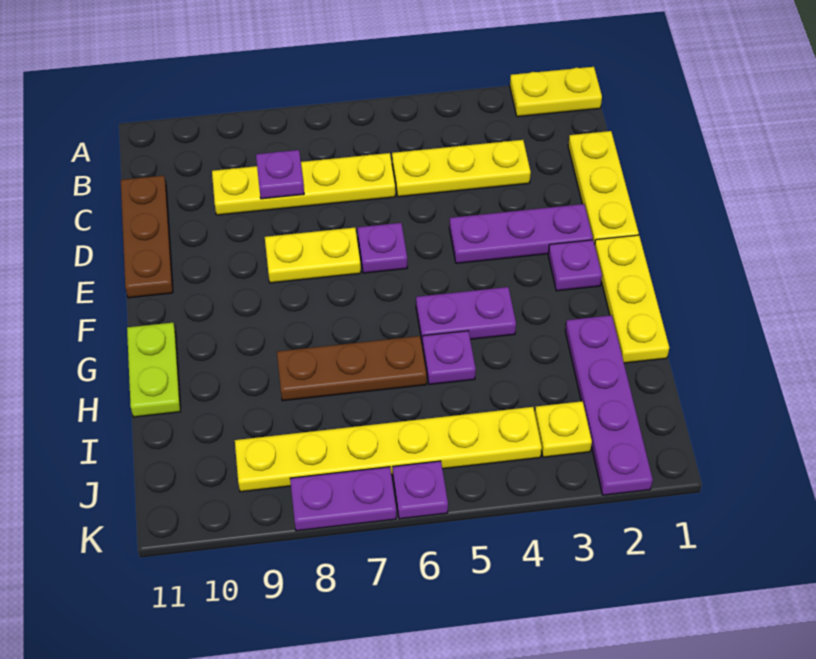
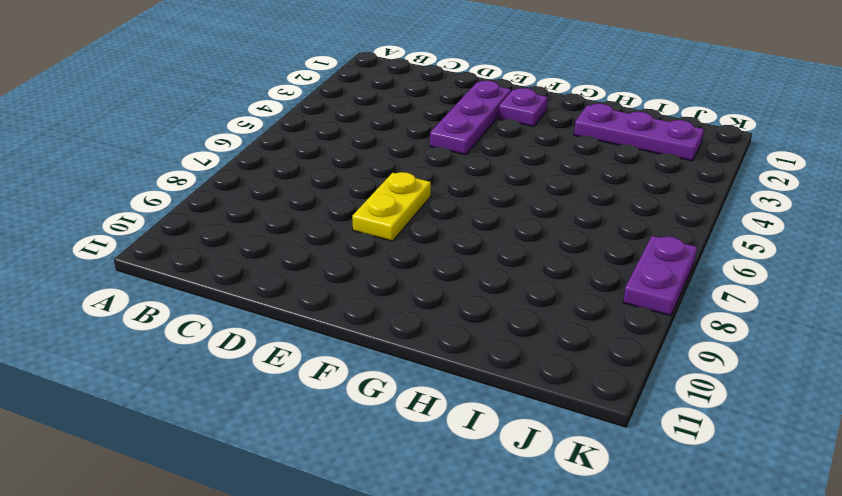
purple 1x3 plate [574,104,704,161] -> purple 1x4 plate [565,315,653,495]
none -> yellow 1x2 plate [510,67,602,117]
none -> yellow 1x3 plate [568,131,639,244]
none -> yellow 1x3 plate [392,140,531,197]

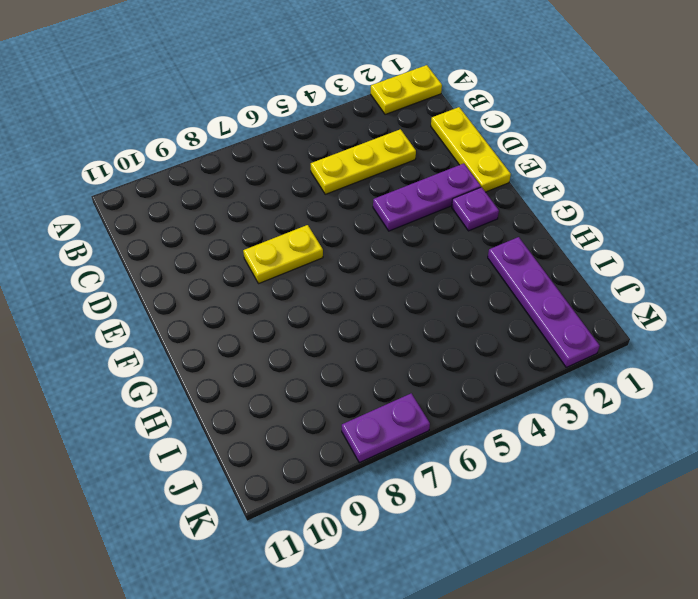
none -> yellow 1x4 plate [212,153,395,215]
none -> brown 1x3 plate [121,175,173,298]
none -> purple 1x1 plate [358,223,407,273]

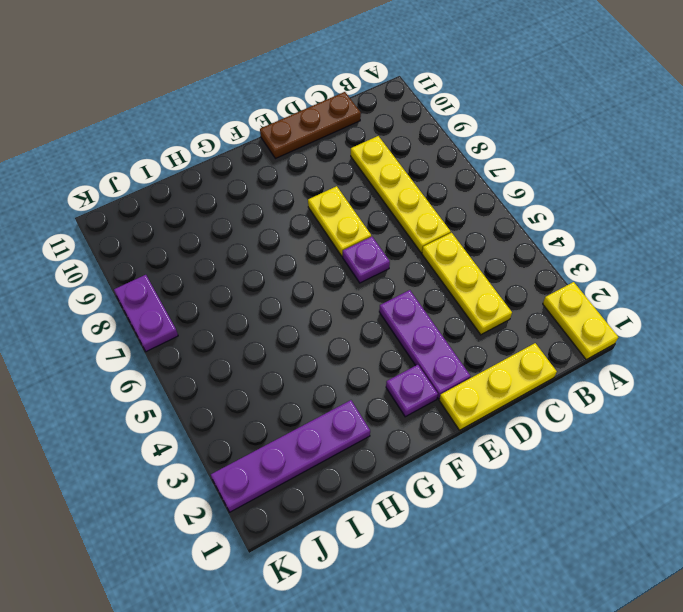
none -> yellow 1x3 plate [595,235,669,363]
none -> purple 1x2 plate [416,287,516,344]
none -> lime 1x2 plate [127,323,181,417]

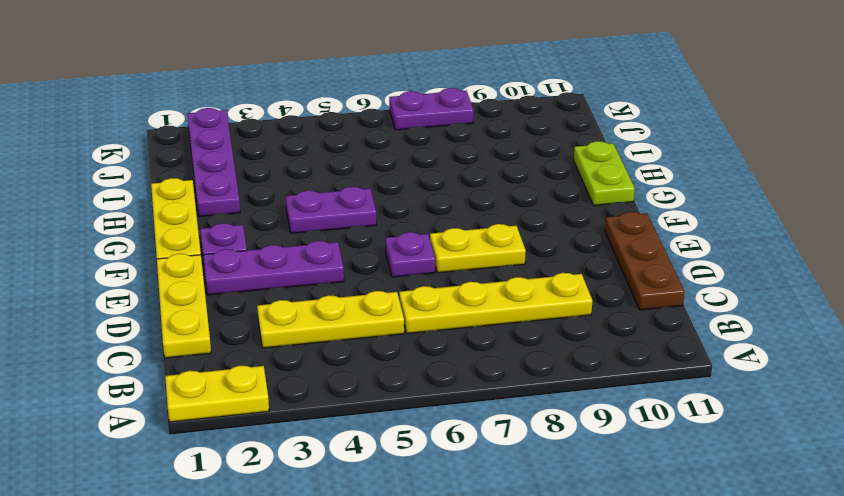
none -> purple 1x1 plate [422,331,476,384]
none -> brown 1x3 plate [277,336,427,401]
none -> yellow 1x1 plate [535,401,592,457]

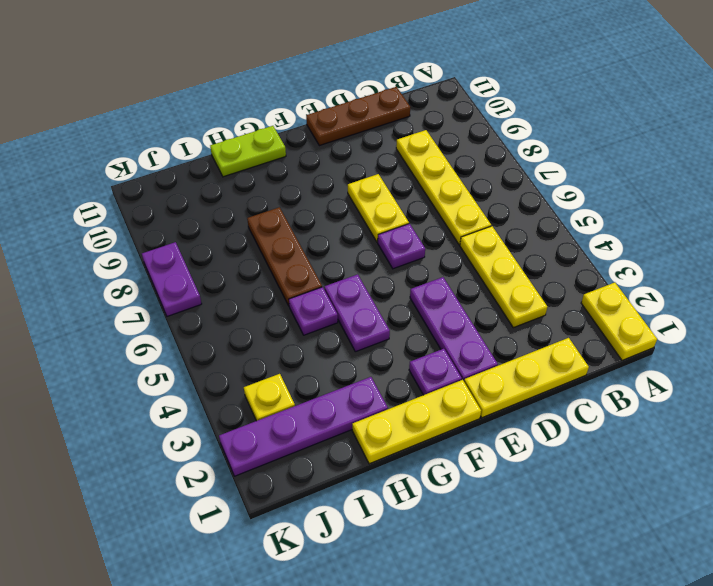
none -> yellow 1x6 plate [235,407,542,492]
none -> purple 1x1 plate [393,461,448,519]
none -> purple 1x1 plate [256,150,304,199]

